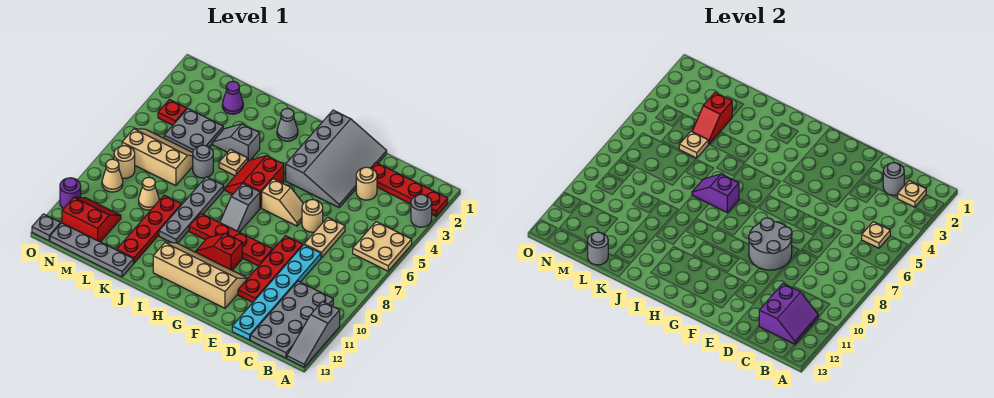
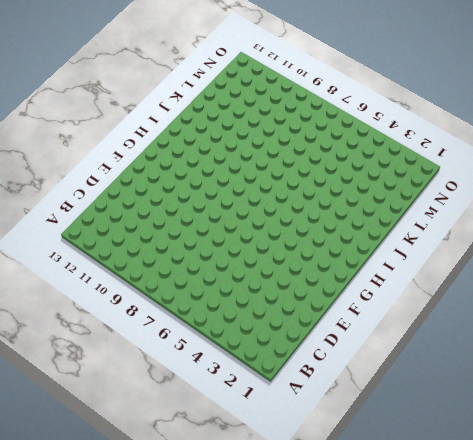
none -> red 1x4 plate [371,162,448,216]
none -> grey 1x1 round brick [411,194,432,227]
none -> tan 2x2 plate [353,222,412,271]
none -> grey 1x3 slope [287,301,340,367]

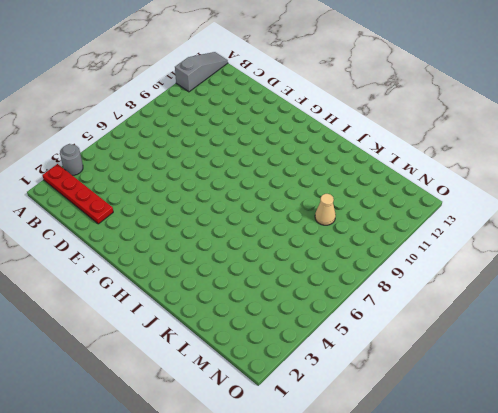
none -> tan 2x2 plate [353,222,412,271]
none -> grey 2x4 plate [250,281,333,358]
none -> tan 1x1 round brick [356,167,377,200]
none -> tan 1x2 plate [304,217,345,258]

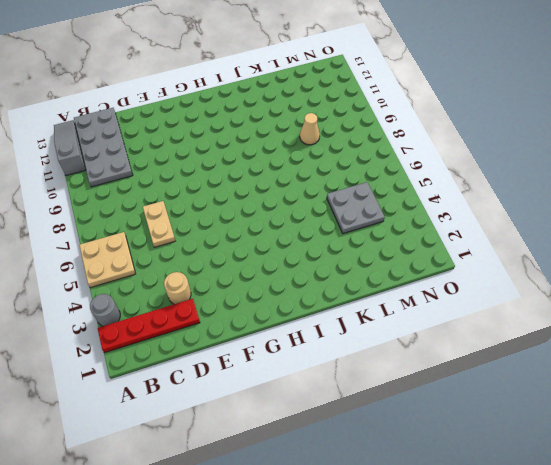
none -> cyan 1x6 plate [232,245,321,340]
none -> grey 3x4 slope [286,110,387,207]
none -> tan 1x1 round brick [302,200,323,232]
none -> red 1x4 plate [238,236,303,302]

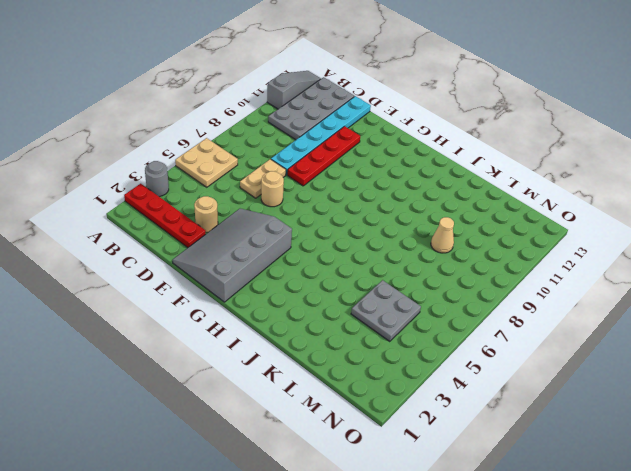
none -> tan 1x2 slope [262,179,303,226]
none -> red 1x4 plate [189,213,273,266]
none -> tan 2x4 slope [153,242,248,308]
none -> red 1x2 slope [195,233,242,270]

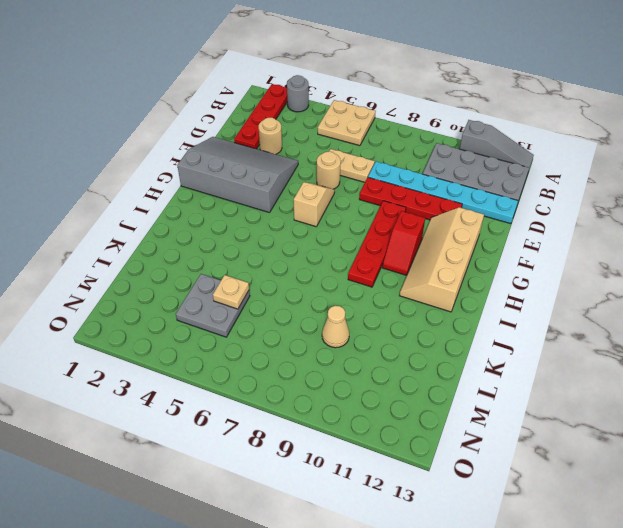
none -> red 2x2 slope [225,156,284,208]
none -> grey 1x2 slope [220,184,260,232]
none -> grey 1x1 cone [277,109,298,141]
none -> grey 1x2 slope [213,124,260,161]

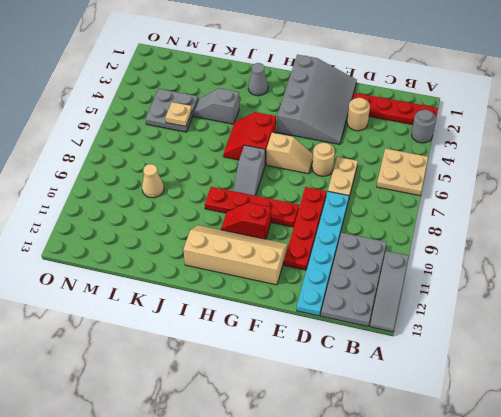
none -> tan 1x1 plate [219,149,248,176]
none -> grey 1x4 plate [159,177,224,243]
none -> grey 1x1 round brick [193,145,213,178]
none -> red 1x4 plate [117,195,181,263]

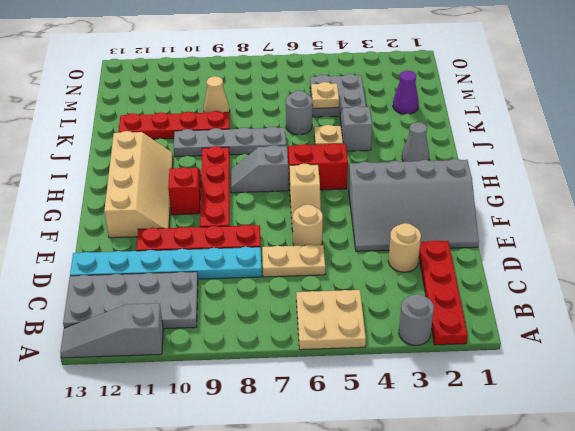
none -> grey 1x4 plate [50,223,134,277]
none -> tan 2x3 slope [122,129,193,186]
none -> red 2x2 slope [62,197,121,242]
none -> red 1x1 plate [158,100,187,125]

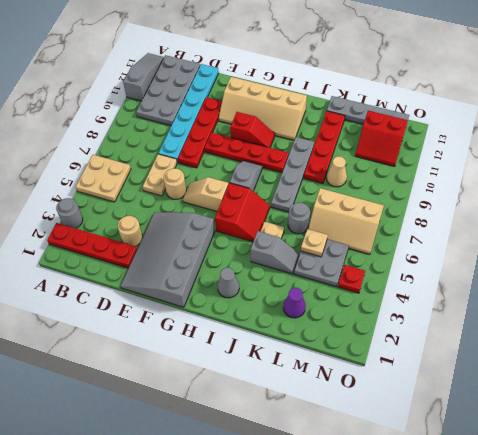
none -> tan 1x1 round brick [114,146,135,178]
none -> tan 1x1 cone [102,159,123,192]
none -> purple 1x1 round brick [60,178,81,209]
none -> grey 1x1 plate [32,214,61,241]

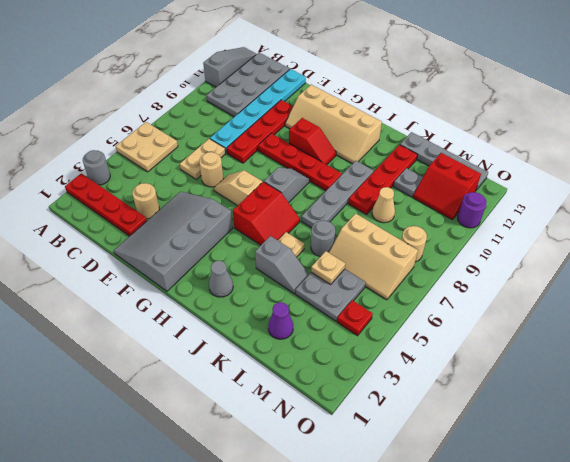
grey 1x1 plate [394,168,423,197] -> grey 1x1 plate moved to [32,214,61,241]
none -> tan 1x1 cone [102,159,123,192]
none -> tan 1x1 plate [897,181,926,207]
none -> tan 1x1 plate [862,222,890,248]
none -> purple 2x2 slope [759,284,818,344]

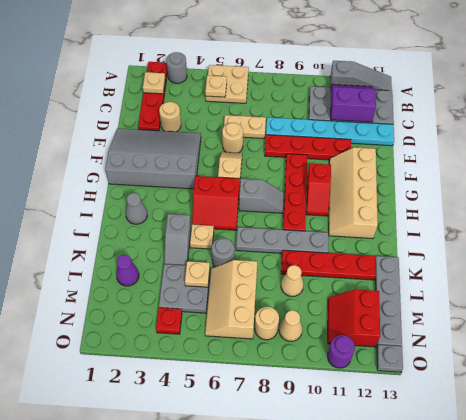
none -> grey 1x1 round brick [883,163,904,195]
none -> grey 2x2 round brick [749,218,792,270]
none -> purple 1x2 slope [692,174,739,213]
none -> red 1x2 slope [692,93,732,144]

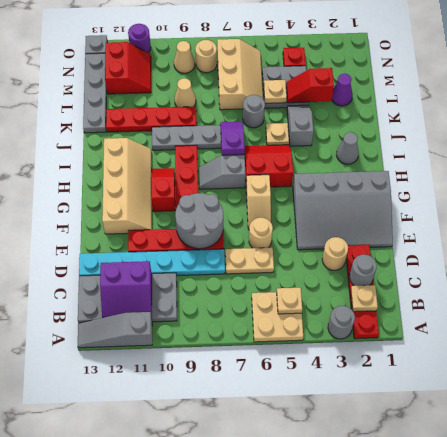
none -> grey 1x1 round brick [588,232,608,265]

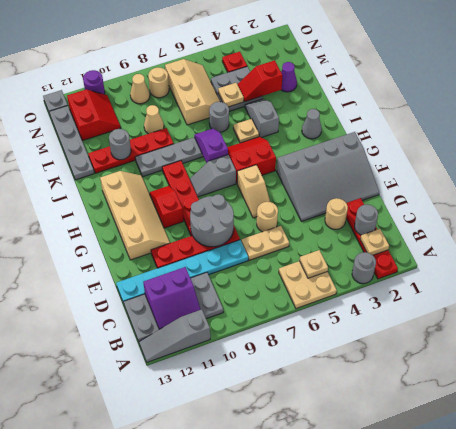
grey 1x1 round brick [109,129,131,160] -> grey 1x1 round brick moved to [588,232,608,265]

